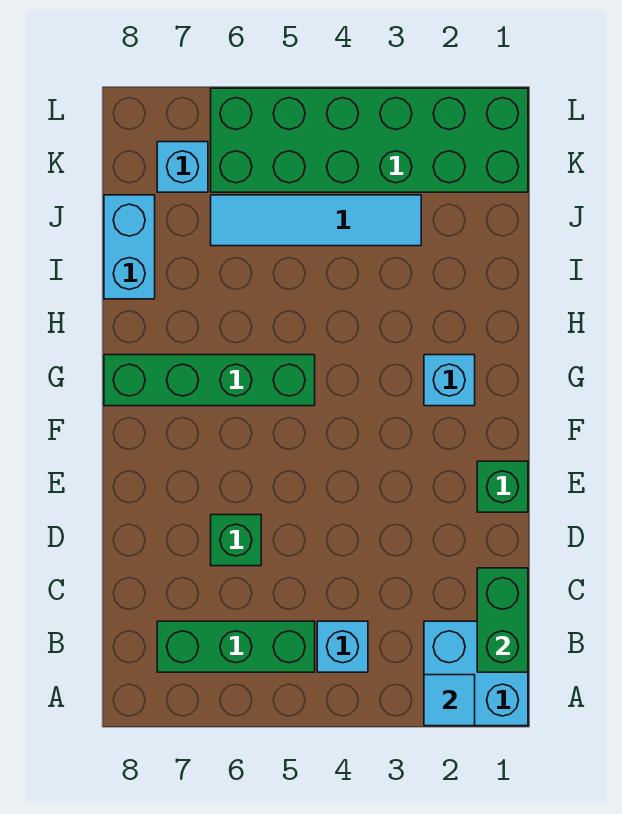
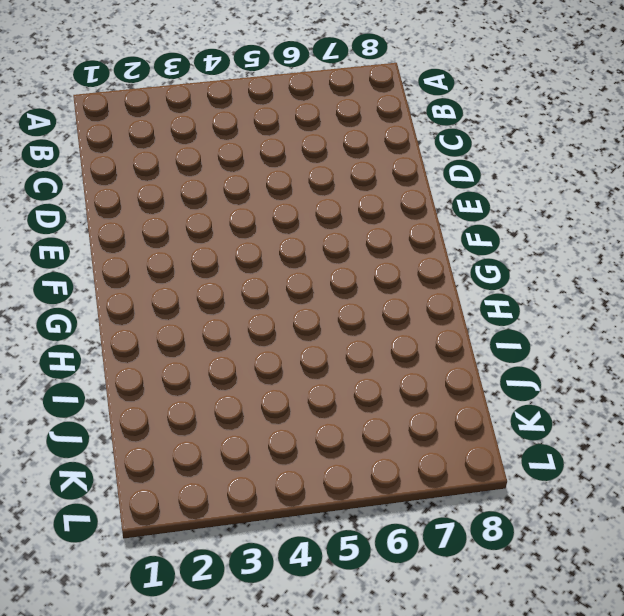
none -> cyan 2x2 brick [424,621,528,726]
none -> cyan 1x1 brick [317,621,368,672]
none -> green 1x3 brick [157,621,315,672]

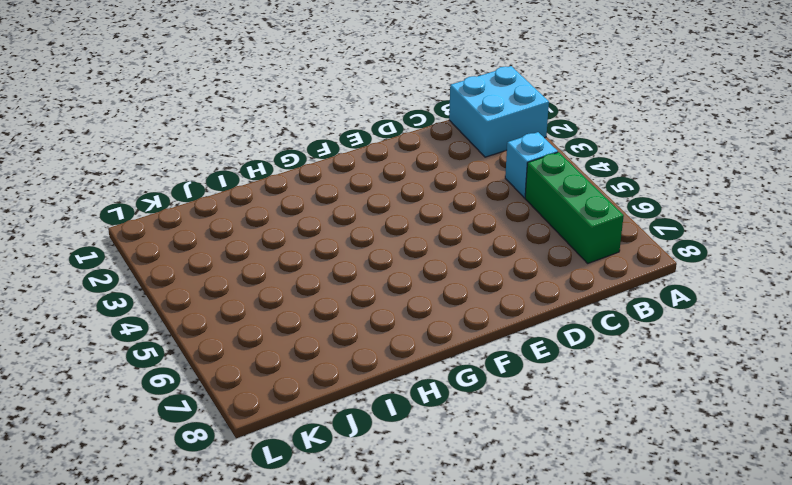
none -> green 1x1 brick [211,515,261,566]
none -> green 1x1 brick [477,461,528,512]
none -> cyan 1x1 brick [424,355,475,406]

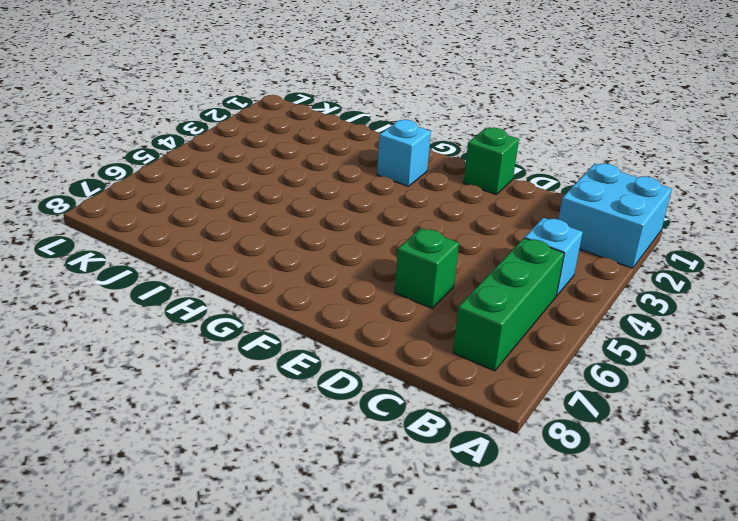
none -> green 1x4 brick [104,355,315,406]
none -> cyan 1x2 brick [104,195,155,299]
none -> cyan 1x4 tile [211,195,421,246]

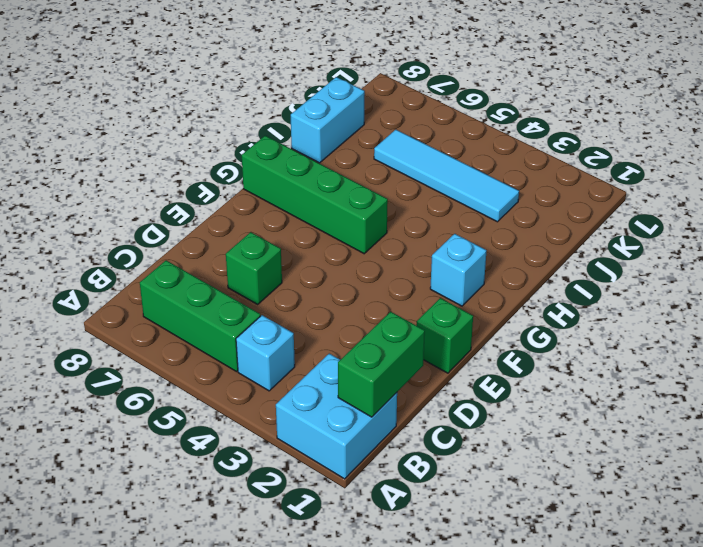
none -> green 2x6 brick [211,88,528,192]
none -> cyan 1x1 brick [157,142,208,192]
none -> cyan 1x1 tile [424,675,475,726]

